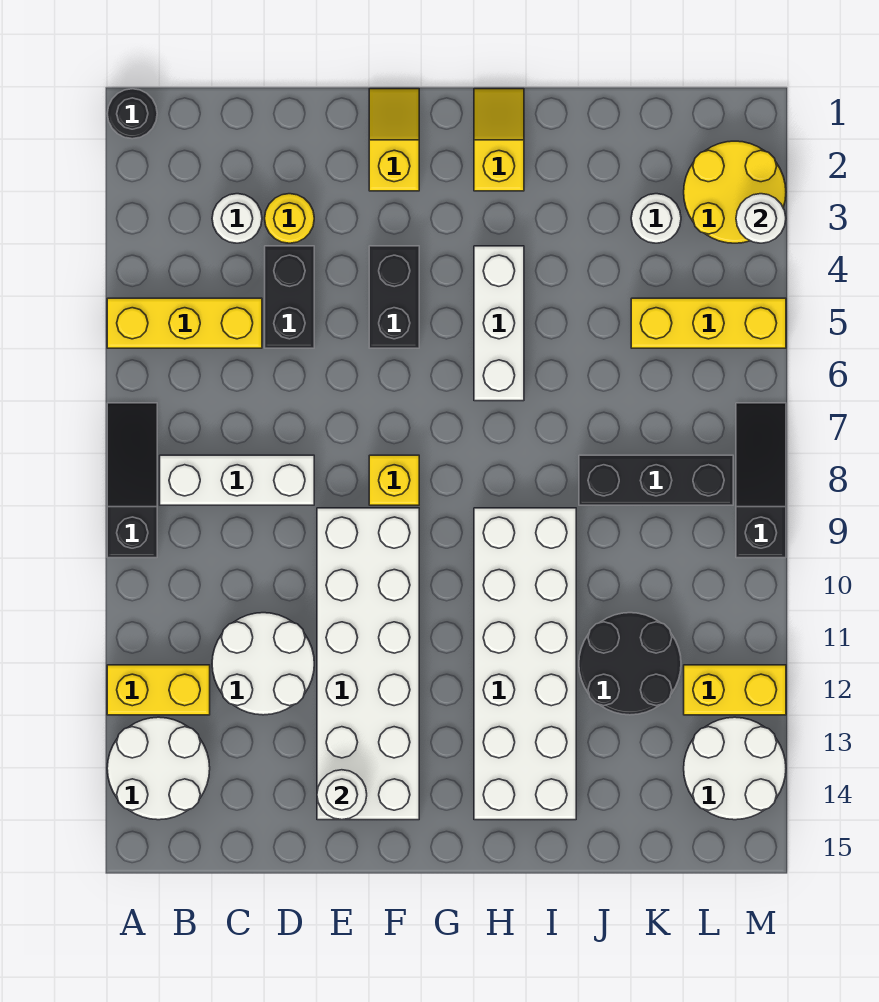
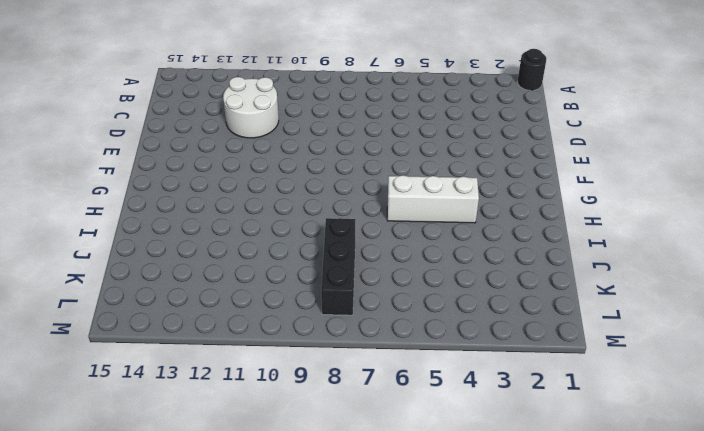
none -> yellow 1x3 brick [107,298,262,348]
none -> black 1x3 slope [107,403,157,558]
none -> yellow 1x2 brick [107,665,210,715]

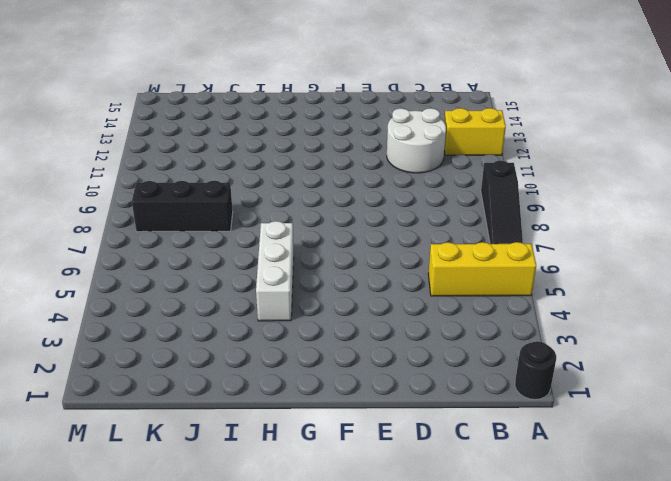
none -> white 2x2 round brick [107,717,210,820]
none -> white 1x3 brick [160,455,314,505]
none -> white 1x1 round brick [212,194,262,243]

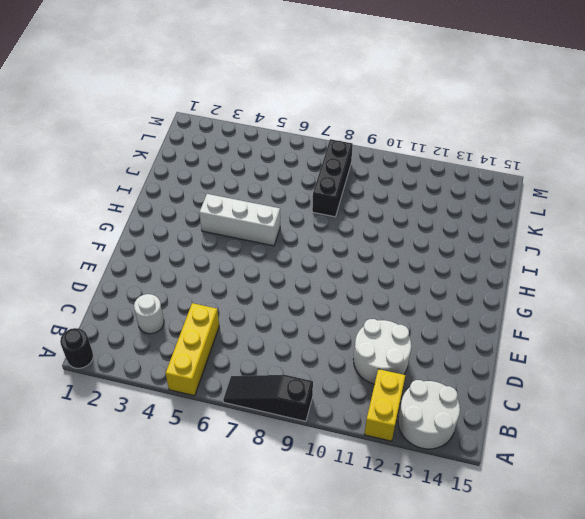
none -> white 1x3 brick [160,455,314,505]
none -> yellow 1x1 round brick [265,194,314,243]
none -> black 1x2 brick [265,246,314,348]

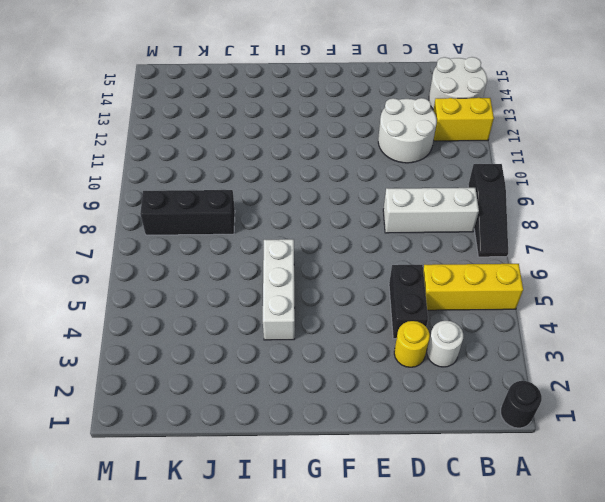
none -> white 2x6 brick [317,508,419,820]
none -> yellow 1x2 slope [369,89,419,191]
none -> black 1x2 brick [369,246,419,348]

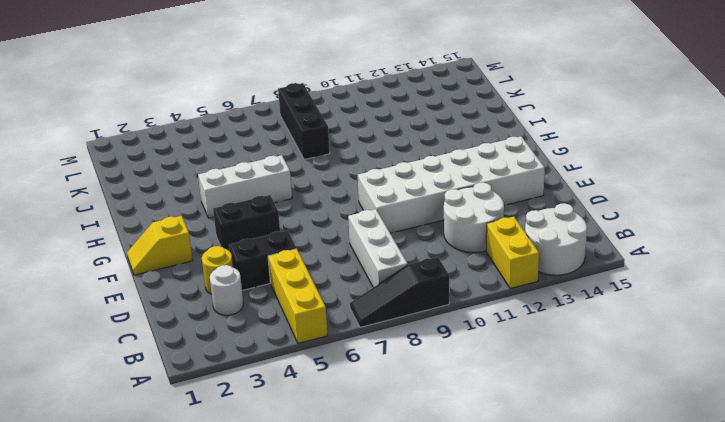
none -> black 1x1 round brick [107,89,157,139]
none -> yellow 1x1 brick [369,455,419,505]
none -> yellow 1x2 slope [474,89,524,191]

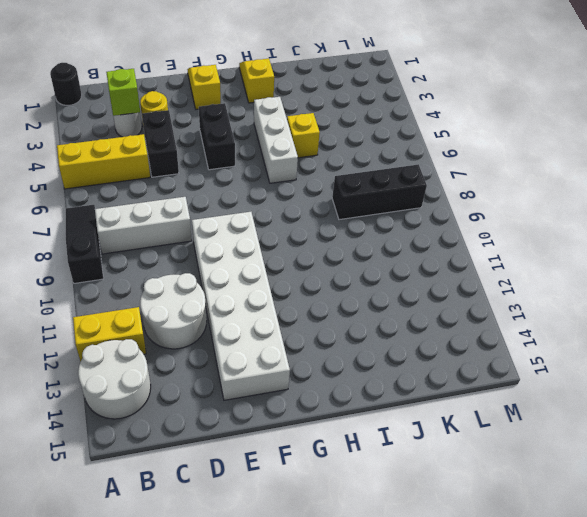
lime 1x1 brick [106,69,140,116] -> none
yellow 1x1 brick [287,113,320,158] -> yellow 1x1 brick moved to [369,455,419,505]
none -> white 2x6 brick [474,508,576,820]
none -> black 2x2 round brick [579,613,681,715]
none -> white 1x1 round brick [631,194,681,243]

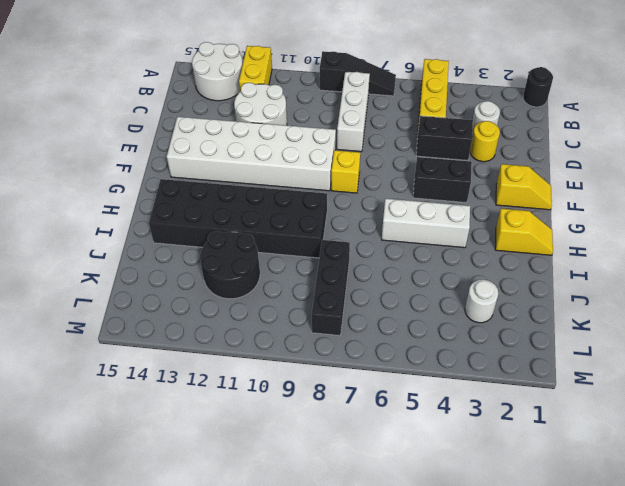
black 2x6 brick [149,179,327,258] -> white 2x6 brick [474,508,576,820]
none -> yellow 1x3 brick [631,298,786,348]
none -> yellow 2x2 round brick [684,141,786,243]
none -> yellow 1x2 brick [684,665,786,715]

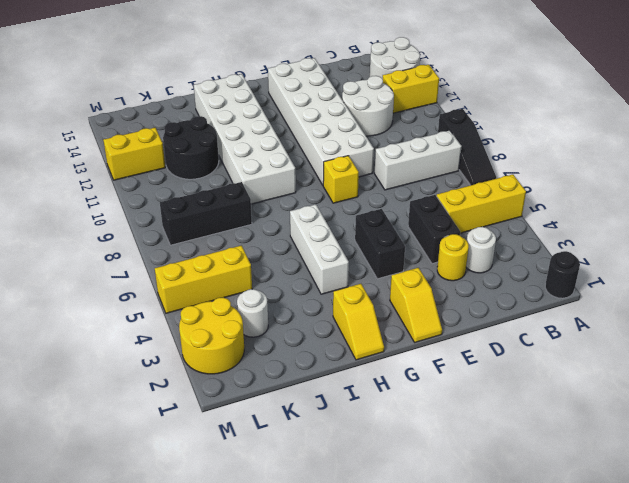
none -> white 2x2 round brick [684,717,786,820]
none -> black 1x3 slope [736,403,786,558]
none -> white 1x1 round brick [317,770,367,820]

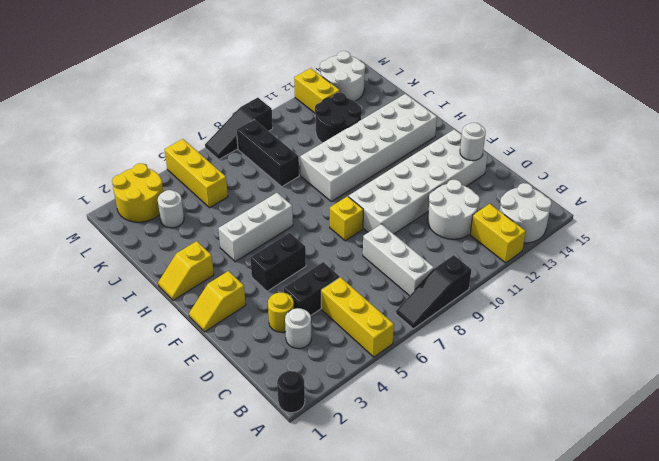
none -> white 1x1 round brick [736,194,786,243]

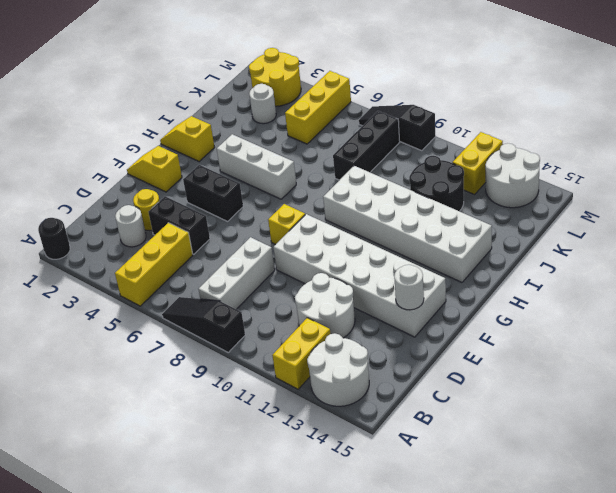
none -> white 1x1 round brick [736,194,786,243]

